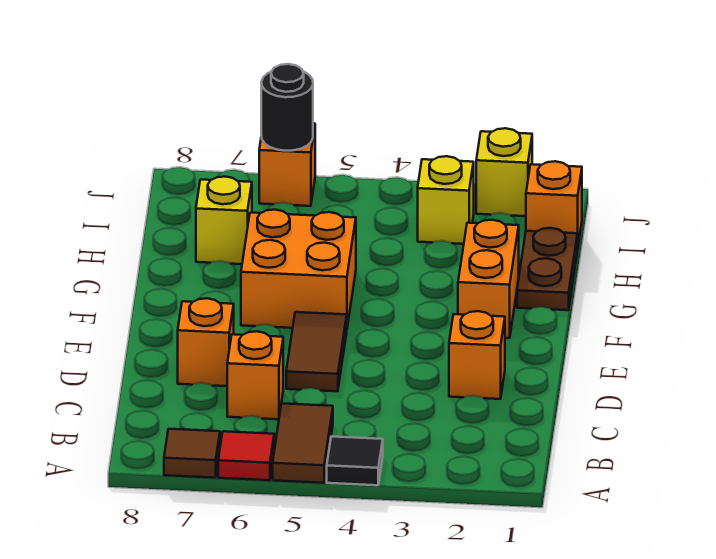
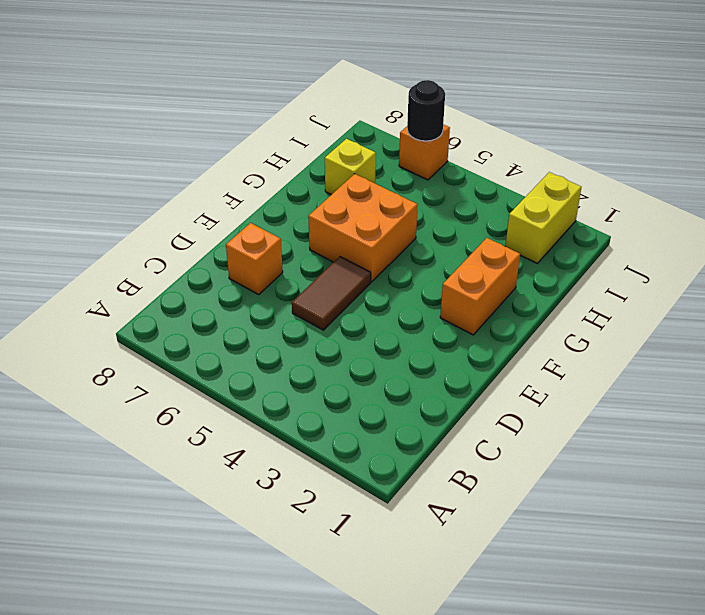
yellow 1x2 brick [505,172,581,263] -> yellow 1x1 brick [476,128,532,216]
none -> black 1x1 tile [327,436,383,485]
none -> brown 1x2 tile [273,403,333,483]
none -> red 1x1 tile [218,431,274,480]

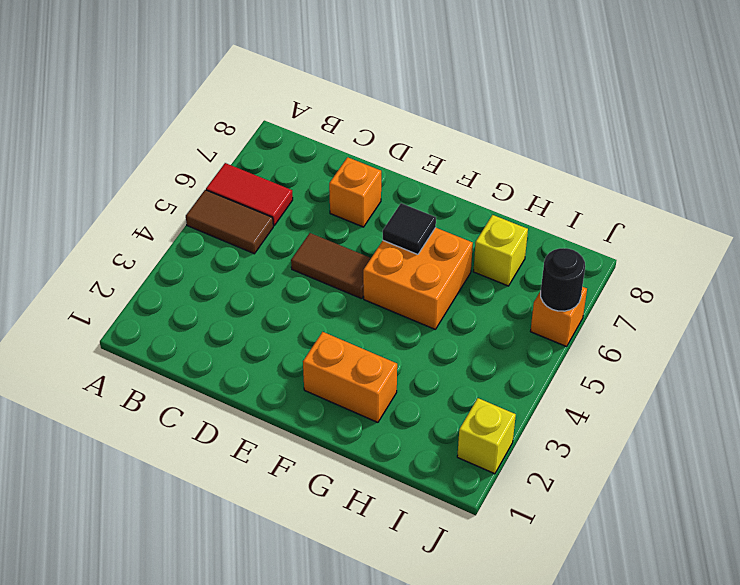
red 1x2 tile [206,163,293,226] -> red 1x1 tile [218,431,274,480]
black 1x1 tile [383,203,436,254] -> black 1x1 tile moved to [327,436,383,485]
none -> brown 1x1 tile [164,429,220,478]
none -> orange 1x1 brick [227,331,283,419]
none -> orange 1x1 brick [449,311,505,399]

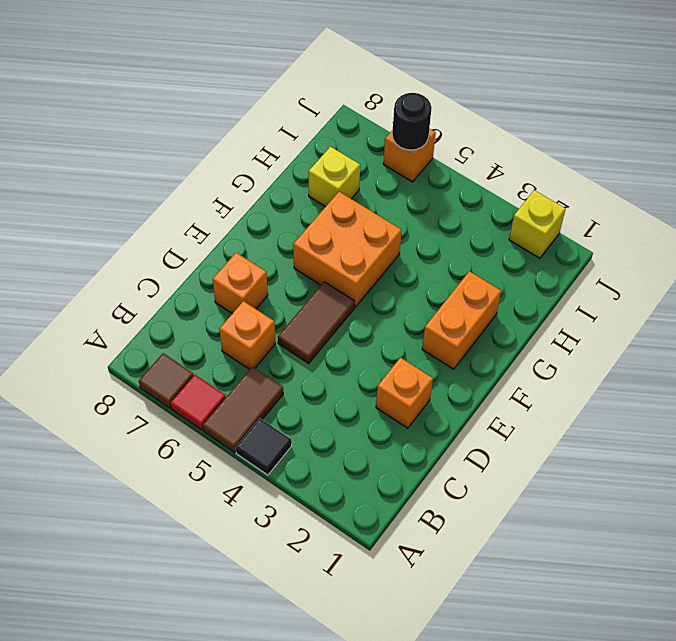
none -> brown 1x2 plate [517,228,577,310]
none -> orange 1x1 brick [526,161,582,249]
none -> yellow 1x1 brick [418,156,474,244]

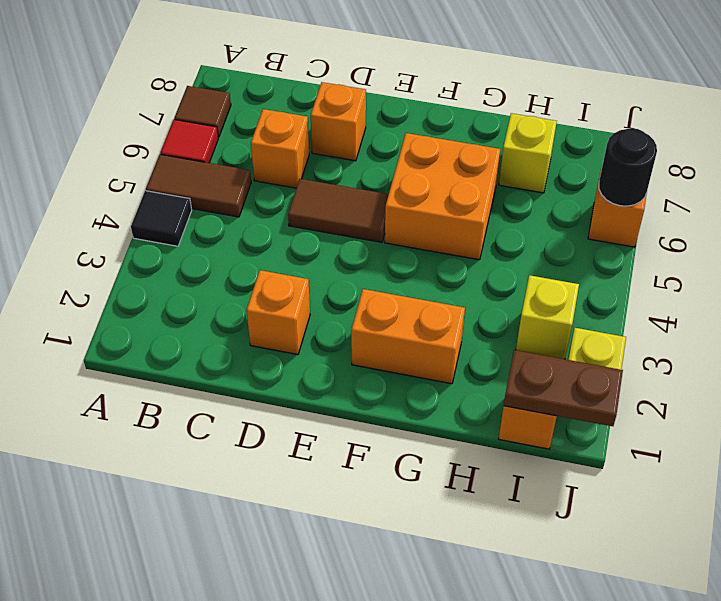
brown 1x2 plate [504,350,623,426] -> brown 1x2 plate moved to [517,228,577,310]

